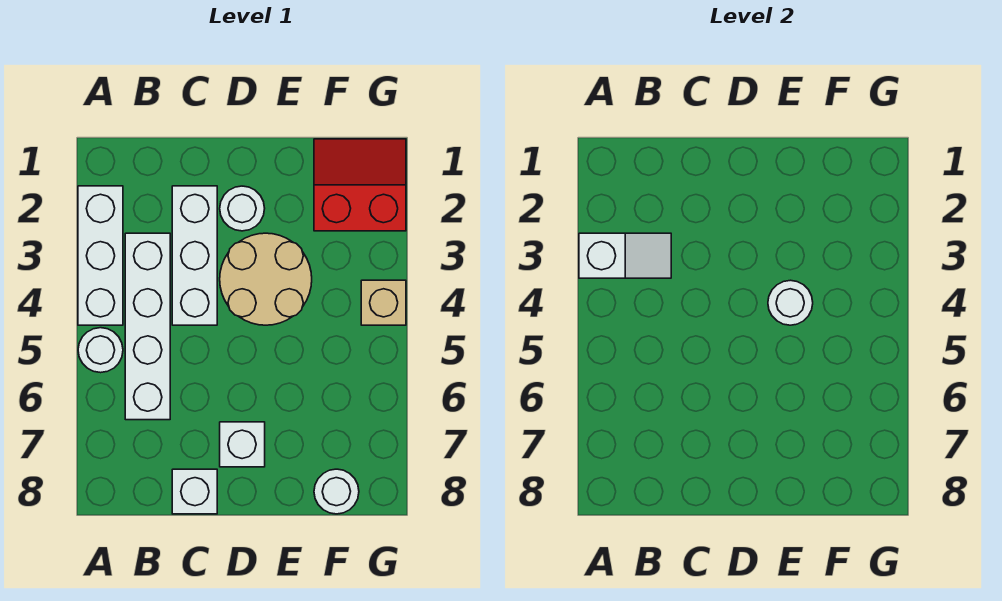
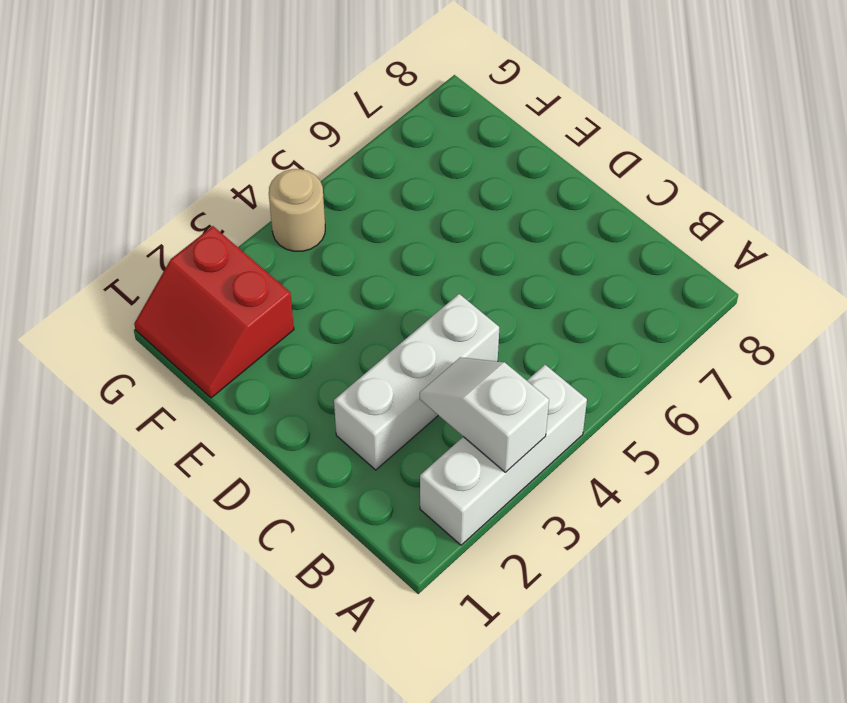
tan 1x1 round brick [269,169,325,251] -> tan 1x1 brick [361,280,406,325]
none -> white 1x1 round brick [78,328,123,373]
none -> white 1x4 brick [125,233,170,420]
none -> white 1x1 brick [172,469,217,514]

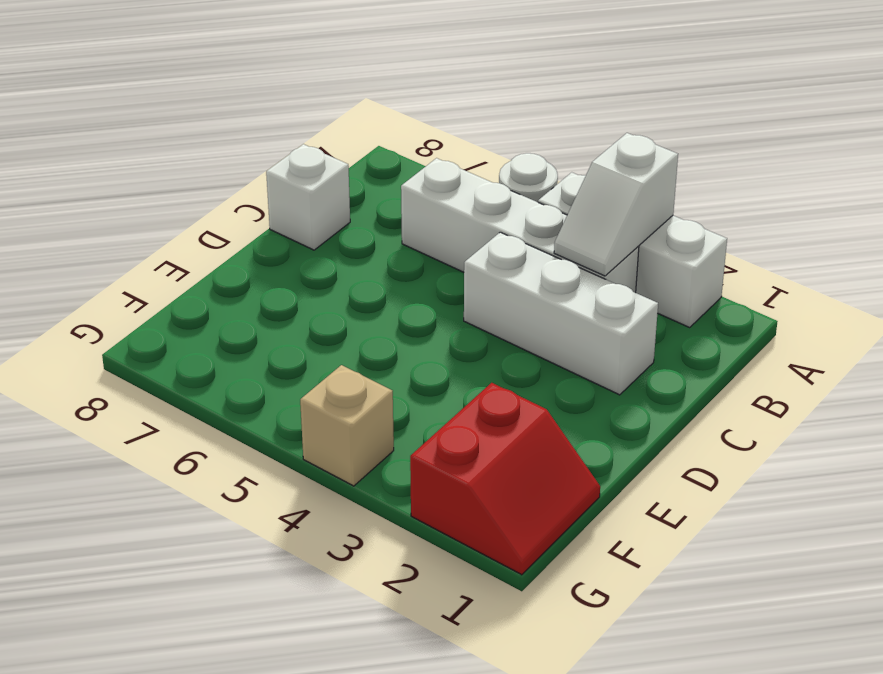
none -> white 1x1 round brick [220,186,265,231]
none -> tan 2x2 round brick [220,233,312,325]
none -> white 1x1 brick [220,422,265,467]

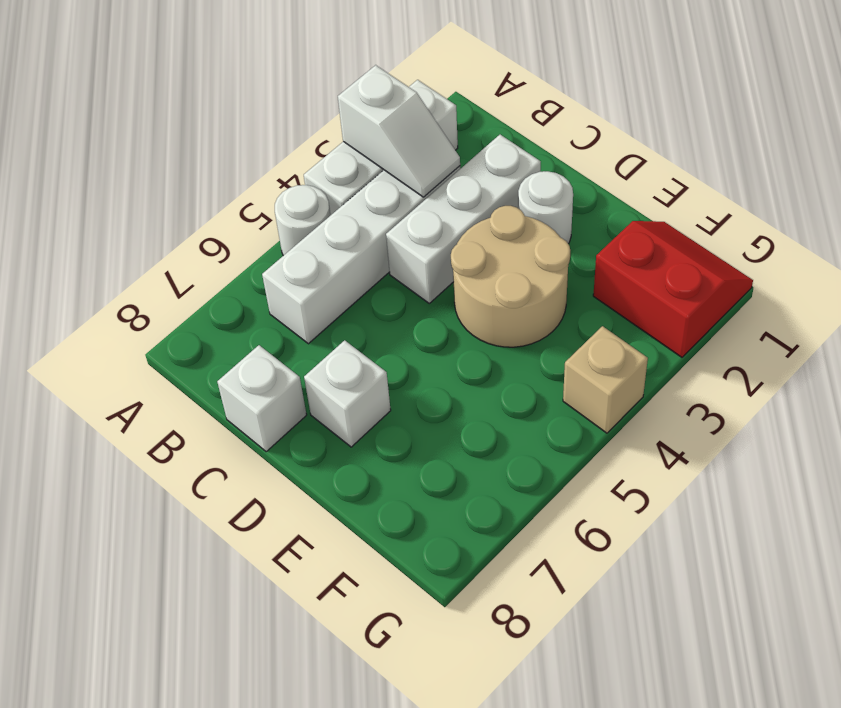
none -> white 1x1 round brick [314,469,359,514]
none -> white 1x1 round brick [768,280,813,325]

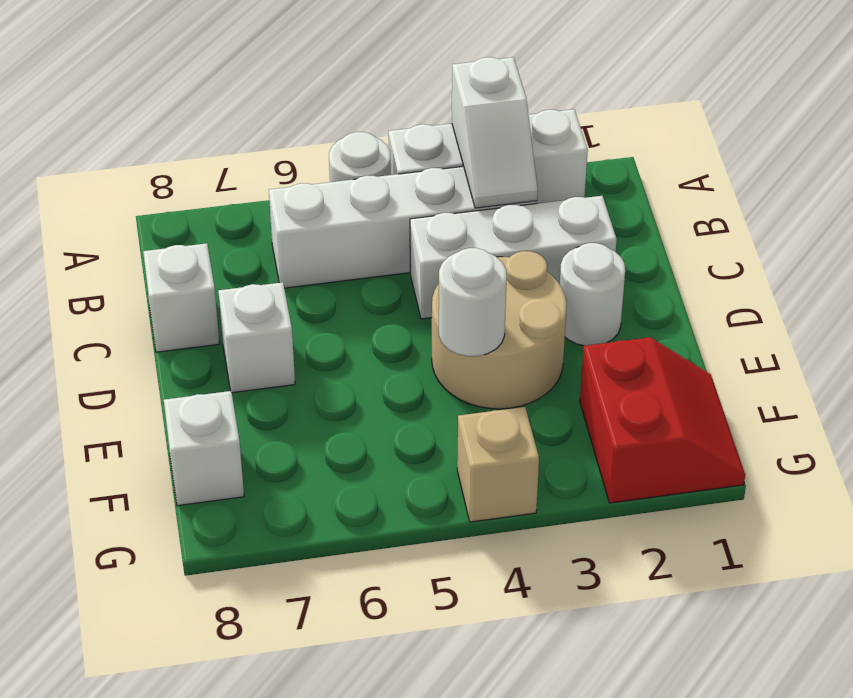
white 1x1 brick [164,391,244,506] -> white 1x1 round brick [314,469,359,514]

